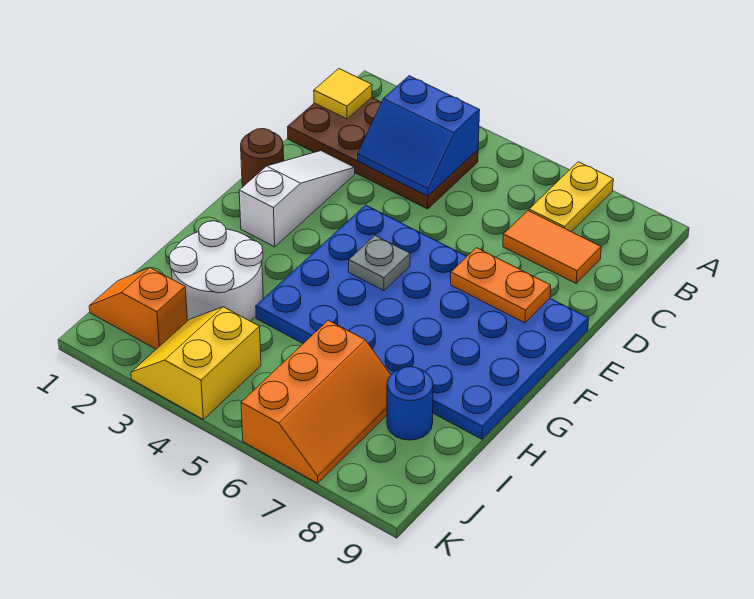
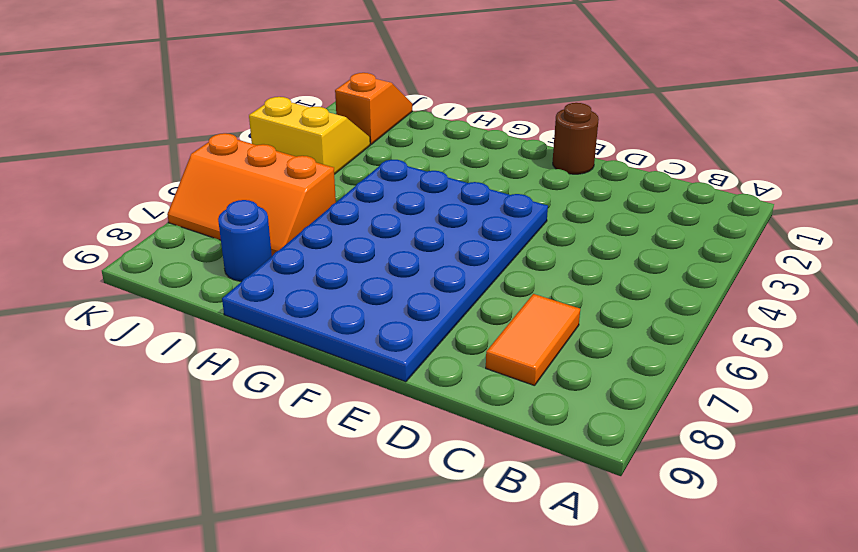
none -> yellow 1x2 plate [529,162,613,232]
none -> brown 2x4 plate [288,98,478,209]
none -> white 1x3 slope [239,151,355,247]

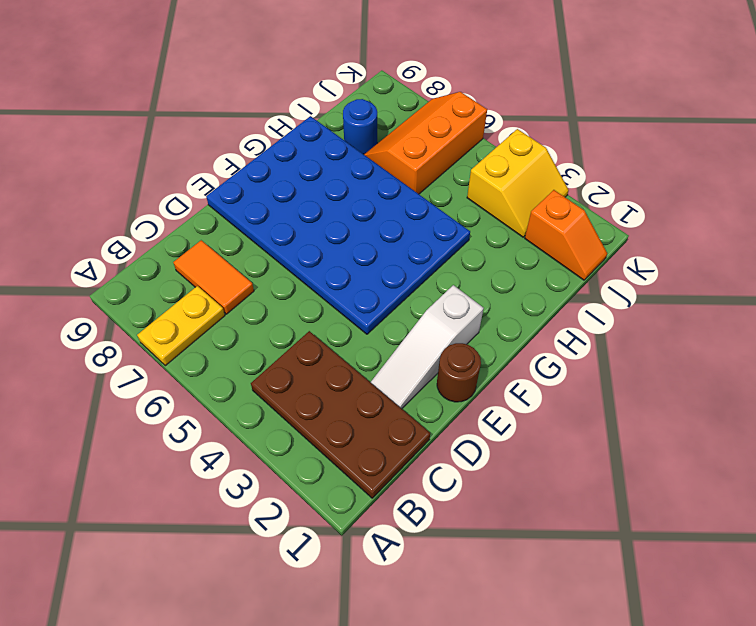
none -> white 2x2 round brick [169,221,263,321]
none -> yellow 1x1 tile [314,69,372,119]
none -> blue 2x2 slope [358,76,480,196]

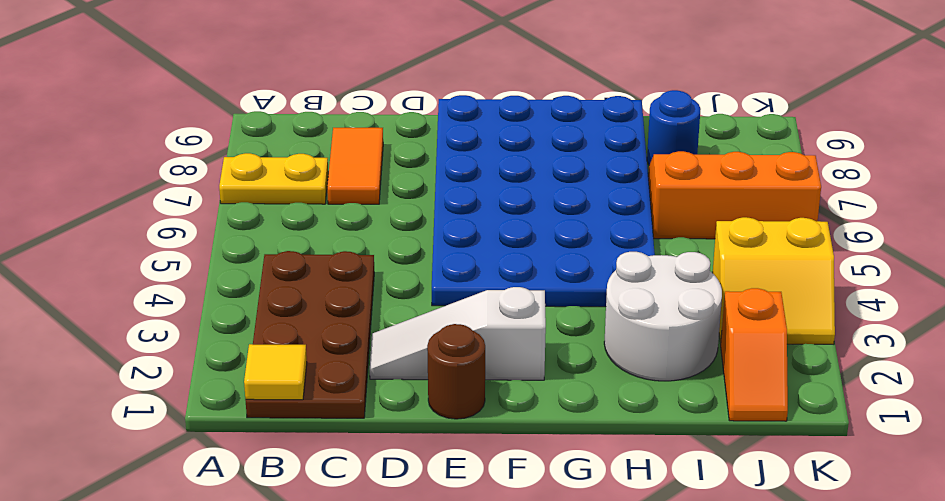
none -> blue 2x2 slope [358,76,480,196]
none -> orange 1x2 plate [451,248,551,323]
none -> grey 1x1 plate [349,236,410,291]

